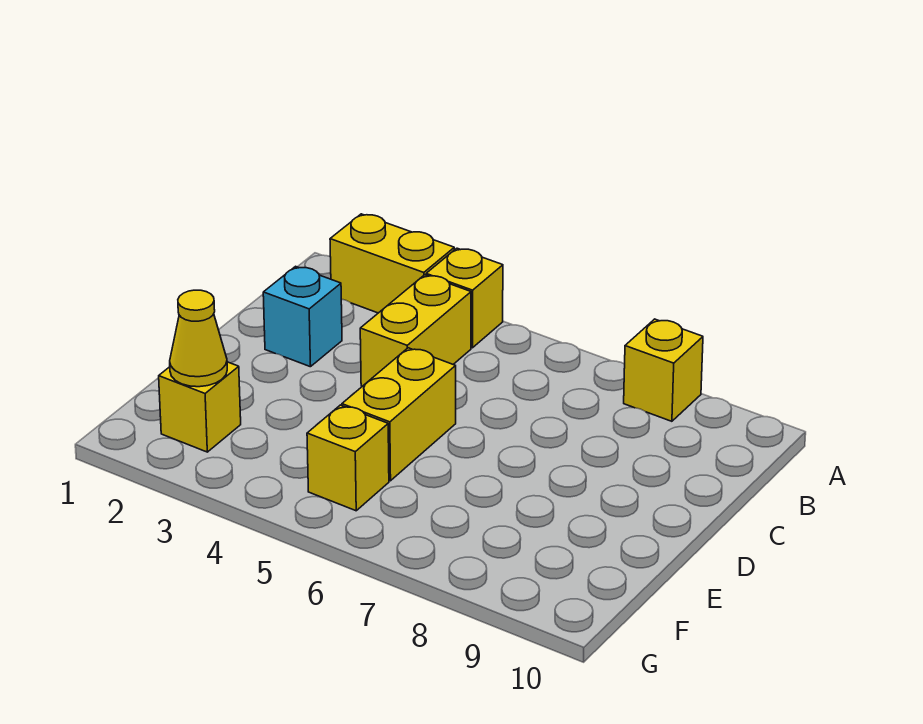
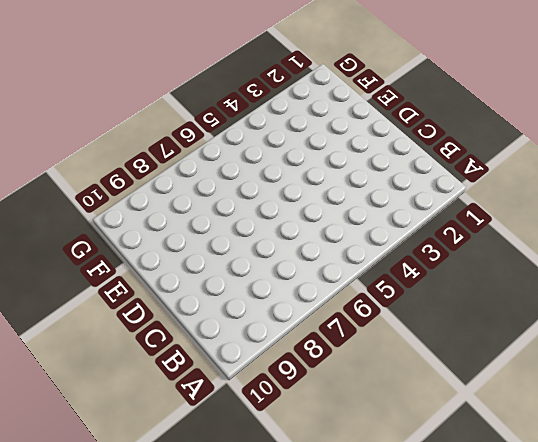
none -> yellow 1x2 brick [330,214,454,313]
none -> yellow 1x1 brick [426,248,503,348]

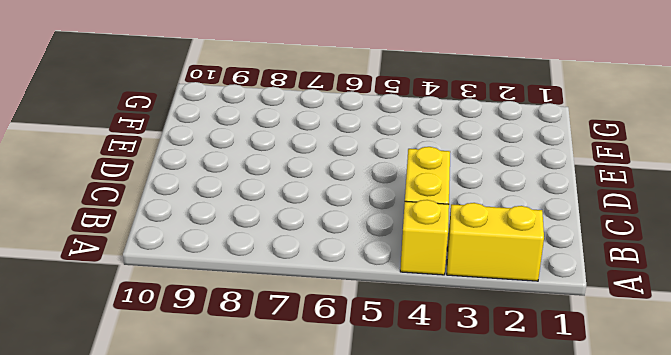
none -> yellow 1x1 brick [624,319,703,421]
none -> cyan 1x1 brick [263,266,342,367]

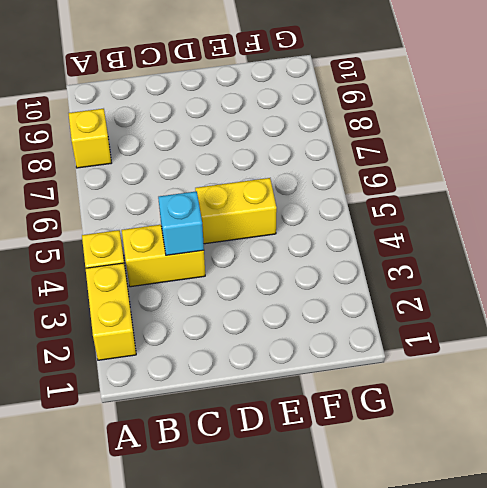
cyan 1x1 brick [158,191,204,255] -> cyan 1x1 brick moved to [263,266,342,367]
none -> yellow 1x1 brick [159,362,241,452]
none -> yellow 1x1 brick [307,405,389,511]

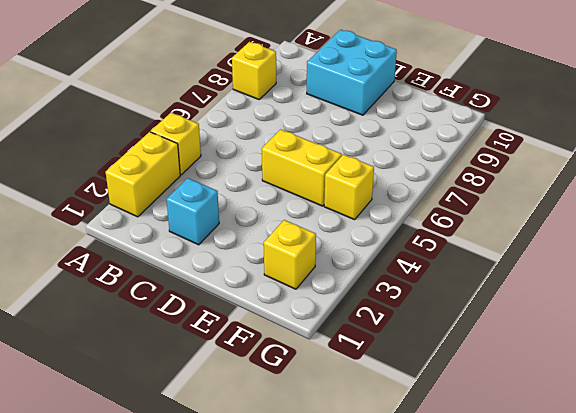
cyan 2x2 brick [307,30,397,115] -> none
none -> yellow 1x2 brick [360,275,471,386]
none -> yellow 1x1 cone [170,290,227,387]

